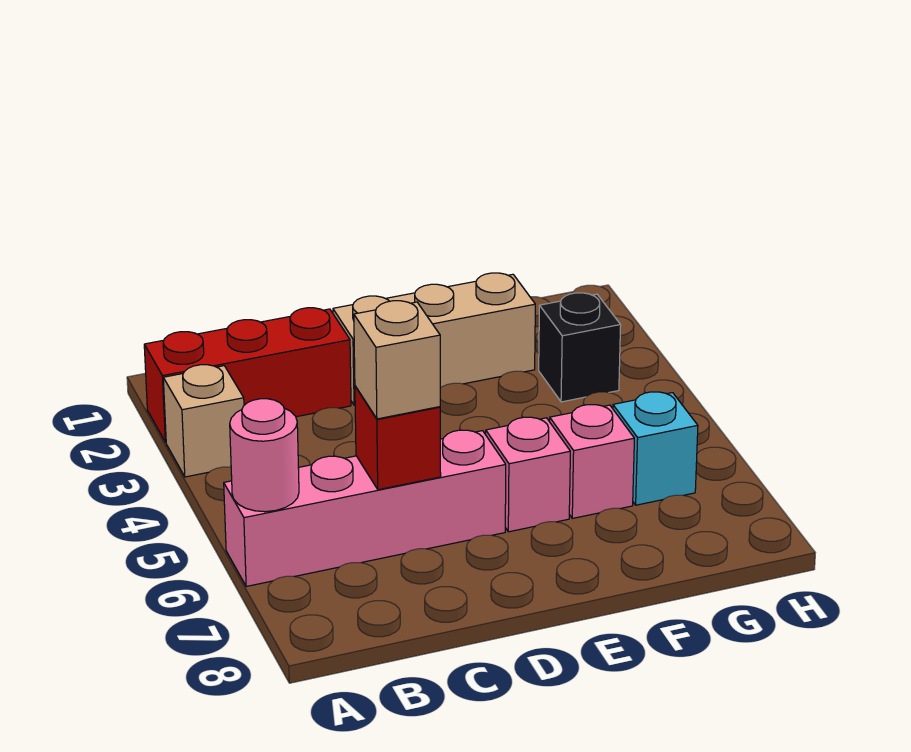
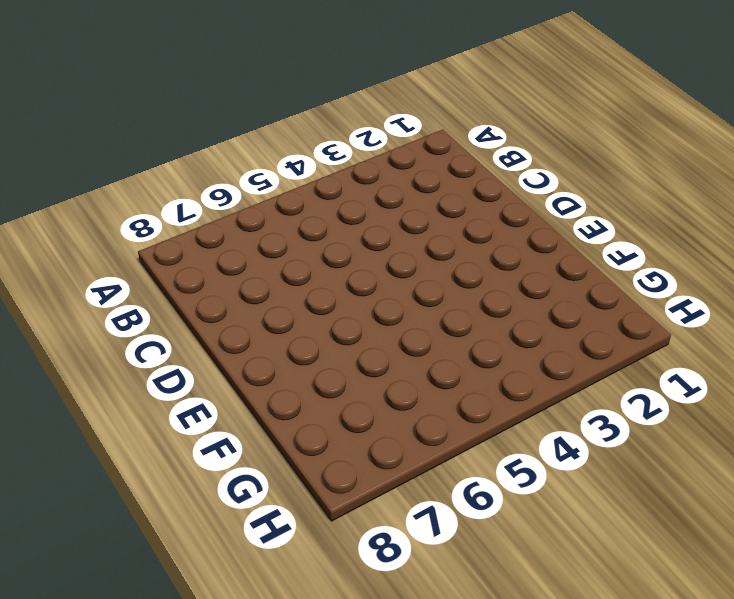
none -> red 1x3 brick [144,308,351,442]
none -> tan 1x1 brick [163,365,244,477]

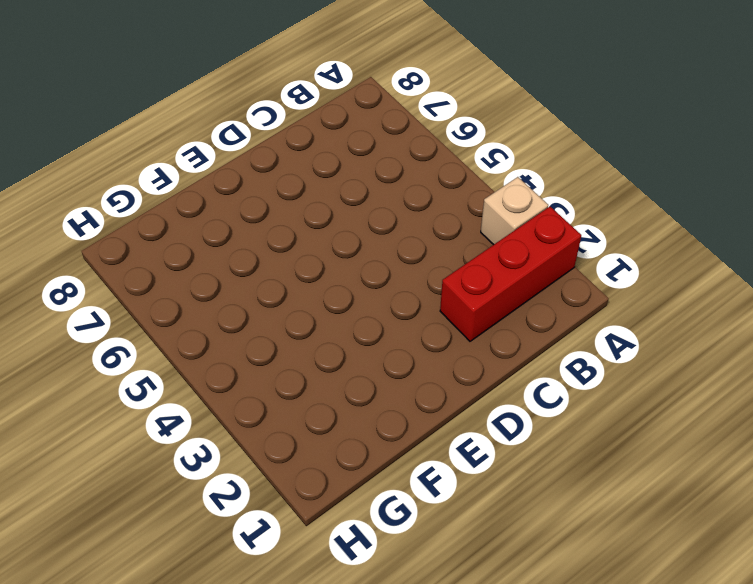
none -> pink 1x4 brick [224,430,506,586]
none -> tan 1x3 brick [333,273,535,405]

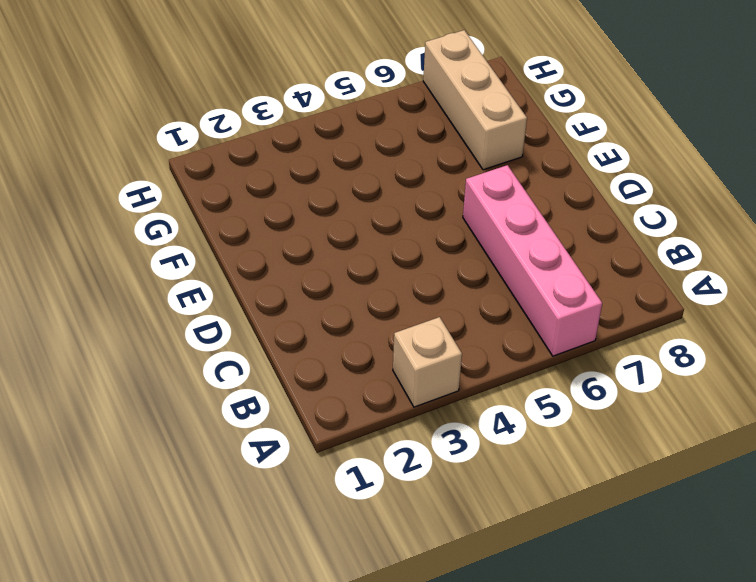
tan 1x3 brick [423,30,527,170] -> tan 1x3 brick moved to [333,273,535,405]
none -> red 1x3 brick [144,308,351,442]
none -> pink 1x1 brick [486,417,570,532]

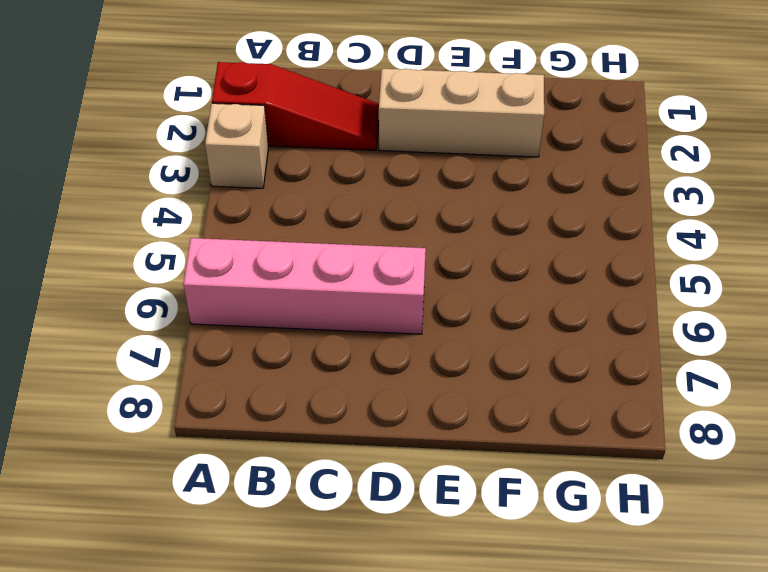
red 1x3 slope [212,62,379,150] -> red 1x3 brick [144,308,351,442]
none -> pink 1x1 brick [486,417,570,532]
none -> pink 1x1 brick [550,405,634,518]

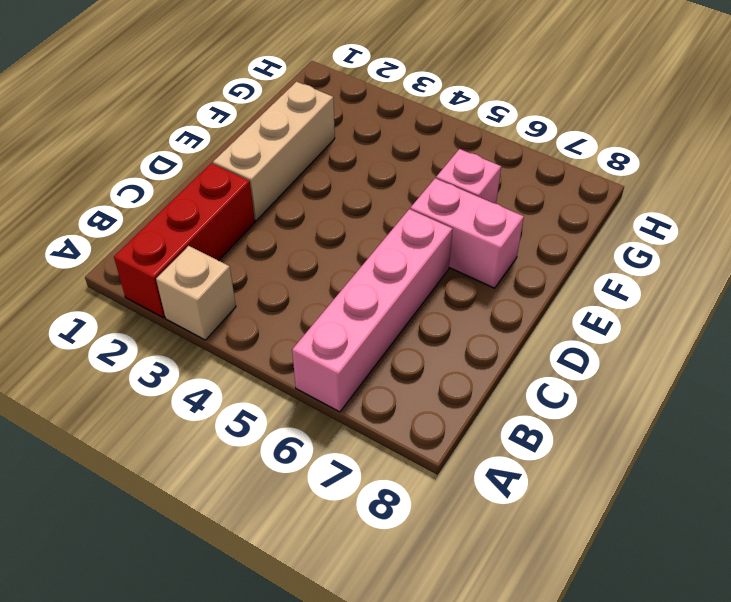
pink 1x2 brick [410,178,524,288] -> pink 1x1 brick [486,417,570,532]
none -> black 1x1 brick [539,293,621,402]
none -> cyan 1x1 brick [613,392,698,505]

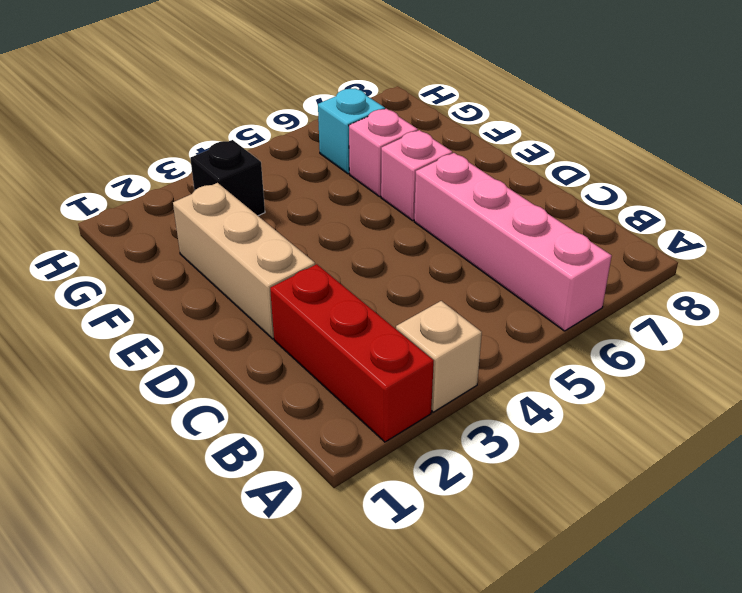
none -> pink 1x1 round brick [230,399,299,512]
none -> red 1x1 brick [355,386,441,490]

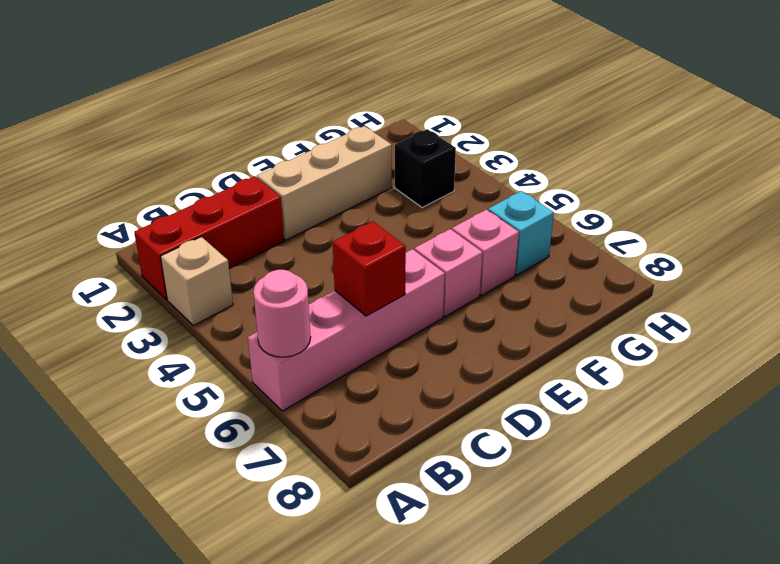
none -> tan 1x1 brick [354,301,440,419]

